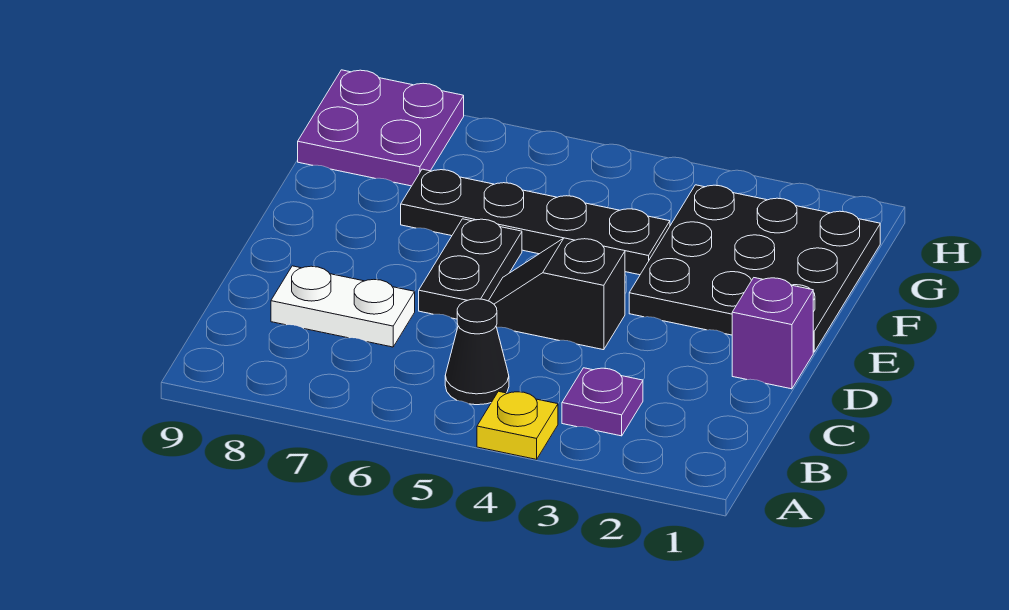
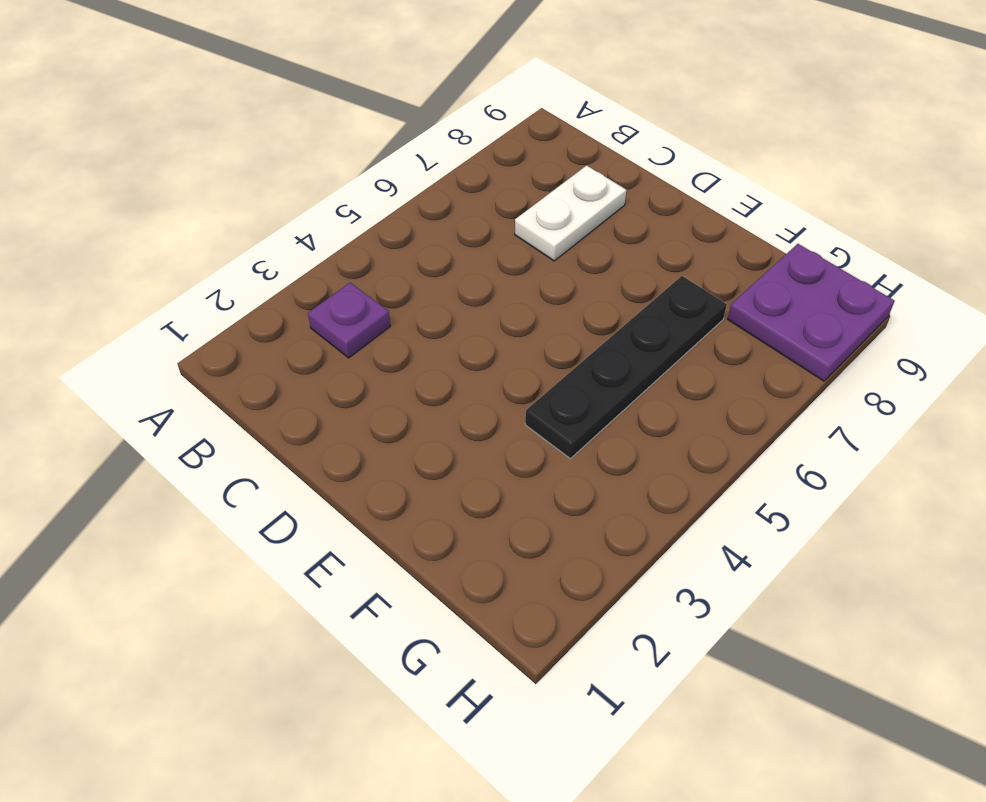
none -> yellow 1x1 plate [477,391,558,459]
none -> black 1x1 cone [445,299,509,405]

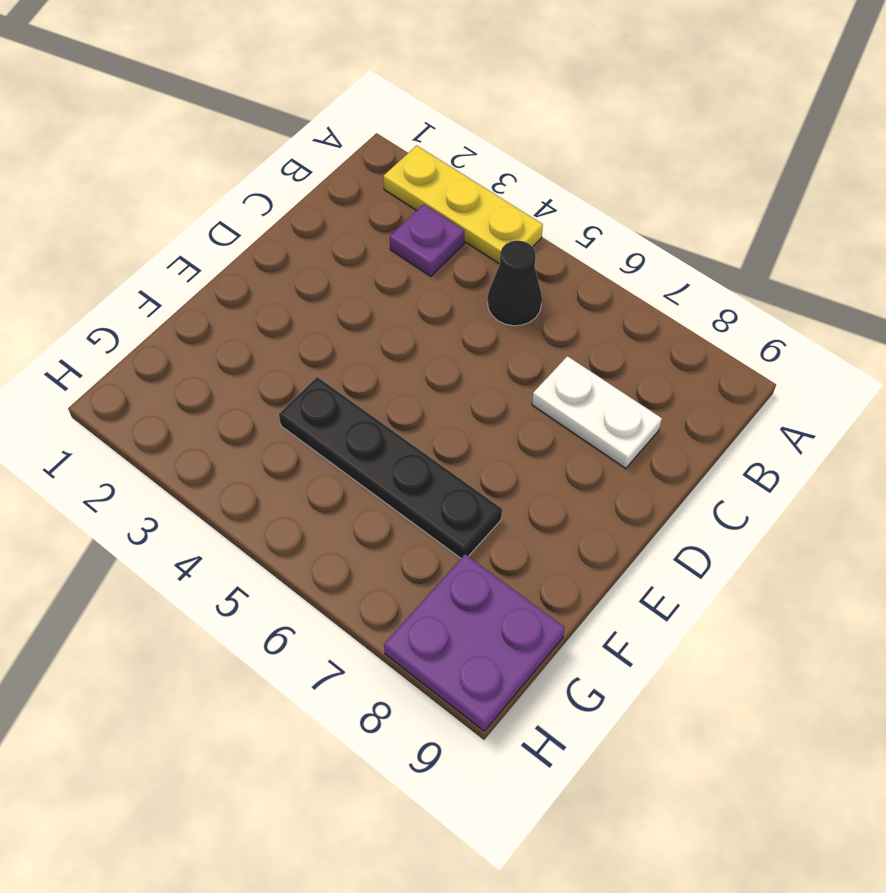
yellow 1x3 plate [383,145,543,264] -> yellow 1x1 plate [477,391,558,459]
none -> purple 1x1 brick [732,278,813,389]
none -> black 1x2 slope [489,238,625,350]

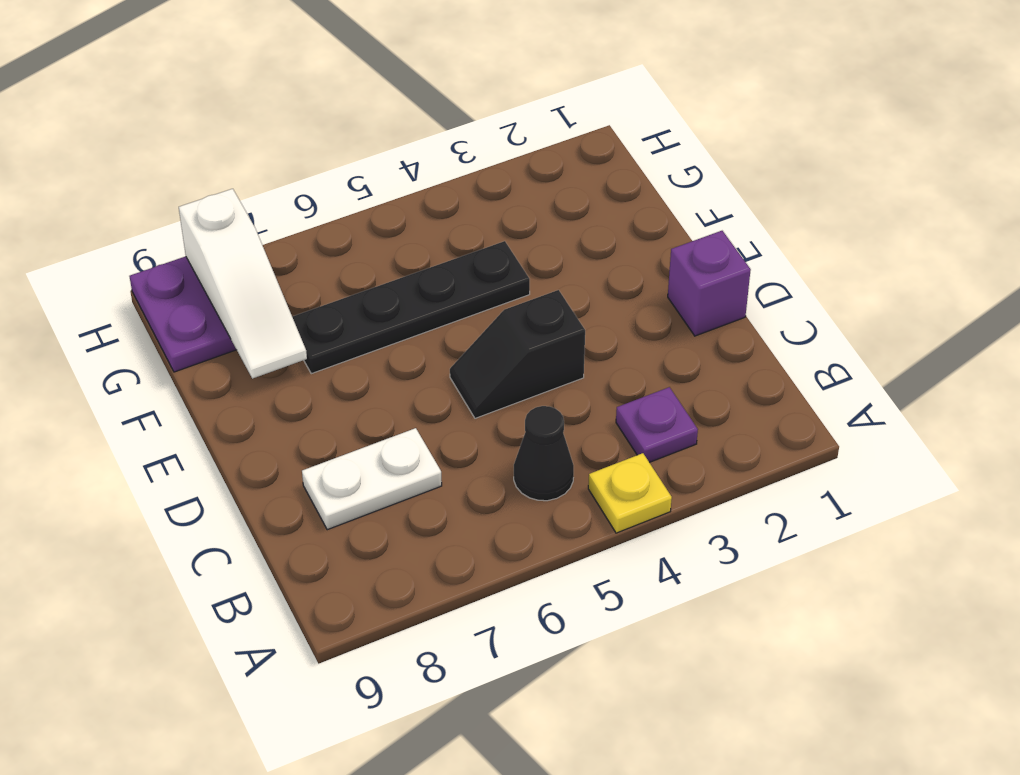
white 1x3 slope [179,189,307,379] -> none
none -> black 1x2 plate [419,219,522,319]
none -> black 3x3 plate [629,185,880,352]

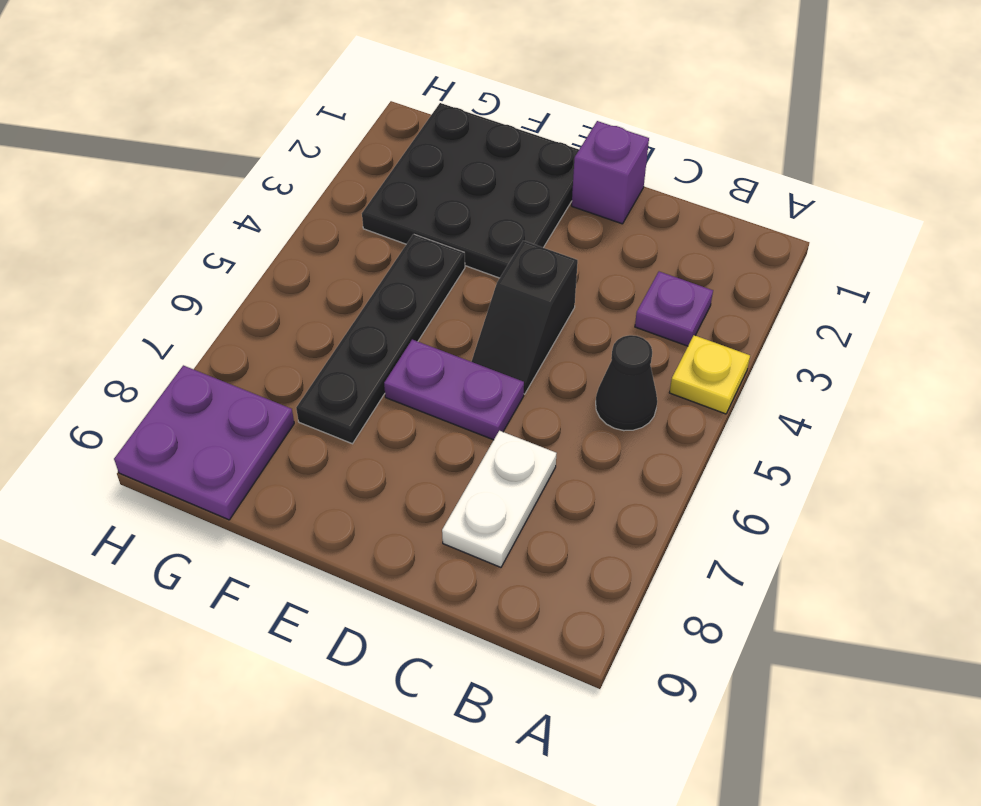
purple 1x2 plate [384,340,524,440] -> black 1x2 plate [419,219,522,319]

